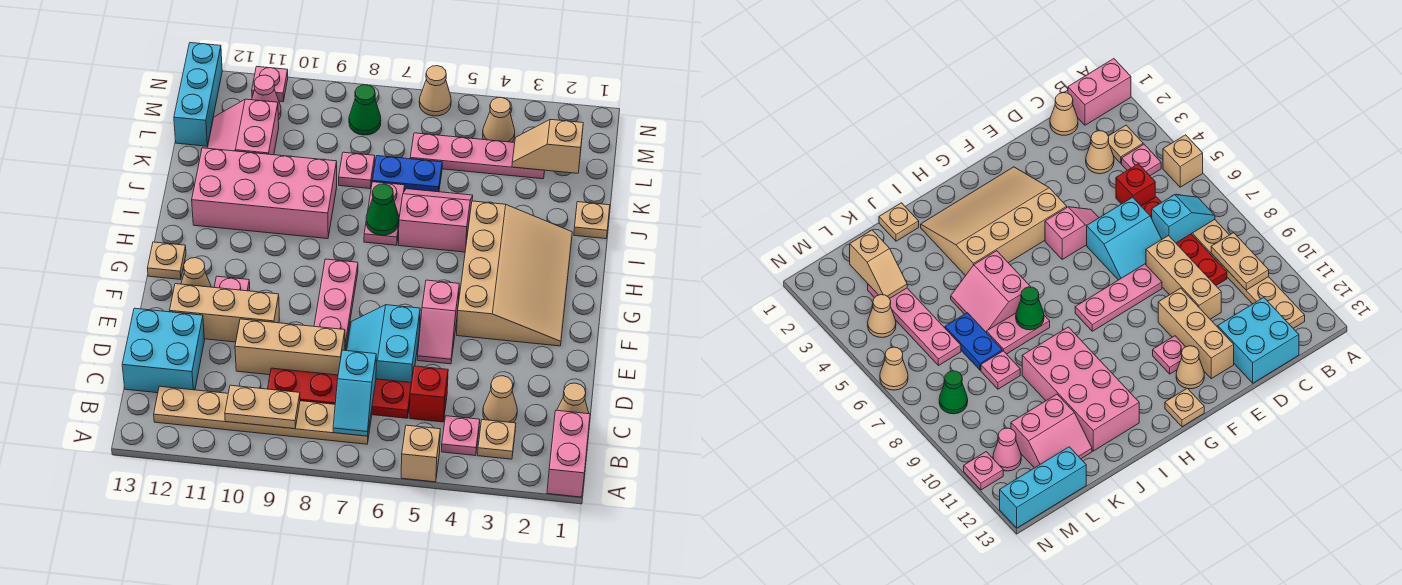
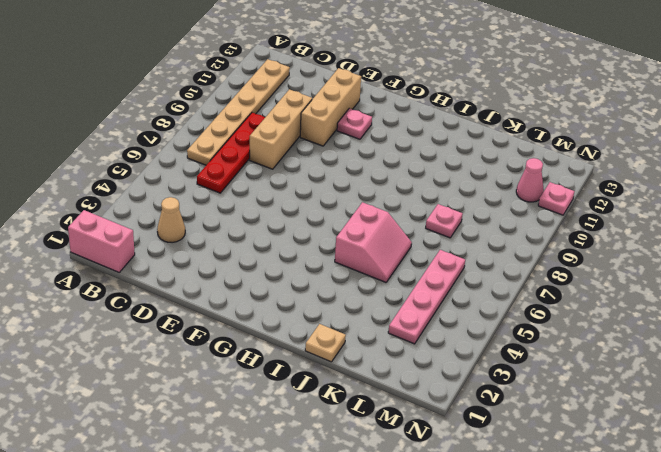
none -> tan 1x1 brick [401,425,440,482]
none -> tan 1x1 plate [478,420,516,459]
none -> pink 1x1 plate [441,416,480,456]
none -> tan 1x1 cone [557,383,589,414]

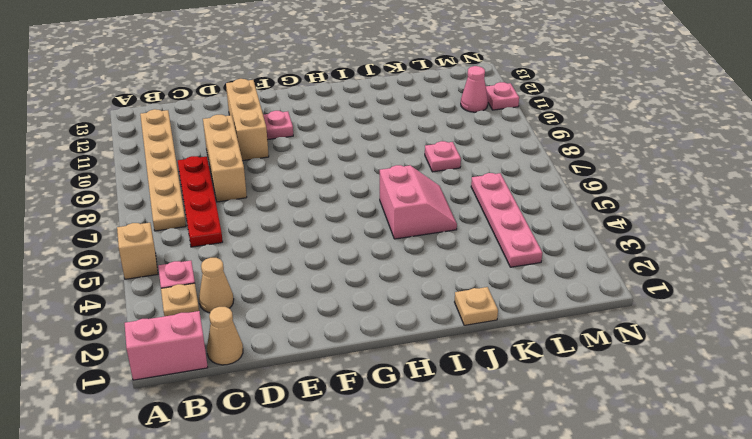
none -> red 1x1 brick [409,366,448,422]
none -> cyan 2x2 brick [122,308,205,393]
none -> cyan 2x2 slope [347,305,420,383]
none -> pink 1x2 slope [417,280,459,364]

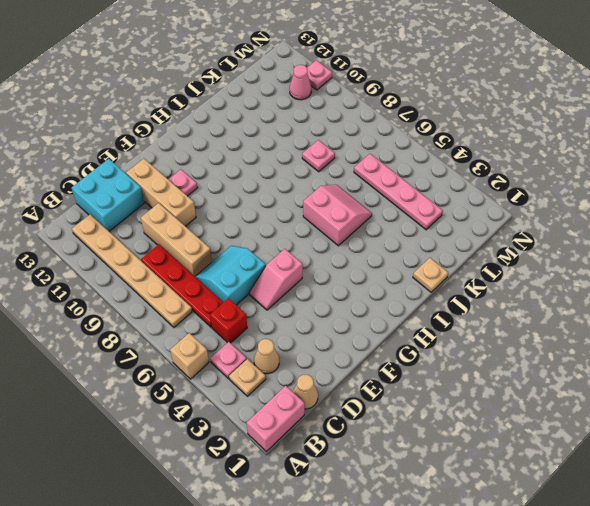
none -> pink 1x3 plate [314,259,358,350]
none -> tan 3x4 slope [457,201,572,346]
none -> tan 1x1 cone [181,258,211,287]
none -> tan 1x1 plate [147,242,186,280]

